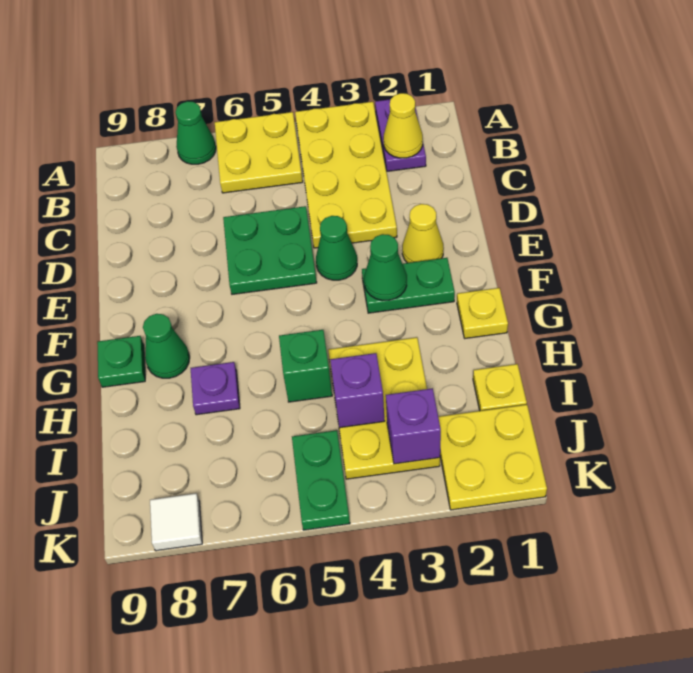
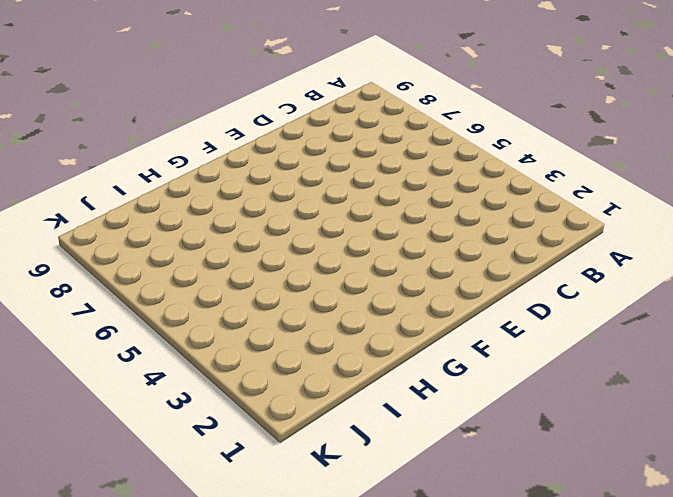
none -> purple 1x2 plate [375,96,426,171]
none -> yellow 2x4 plate [295,102,397,248]
none -> yellow 2x2 plate [215,112,303,193]

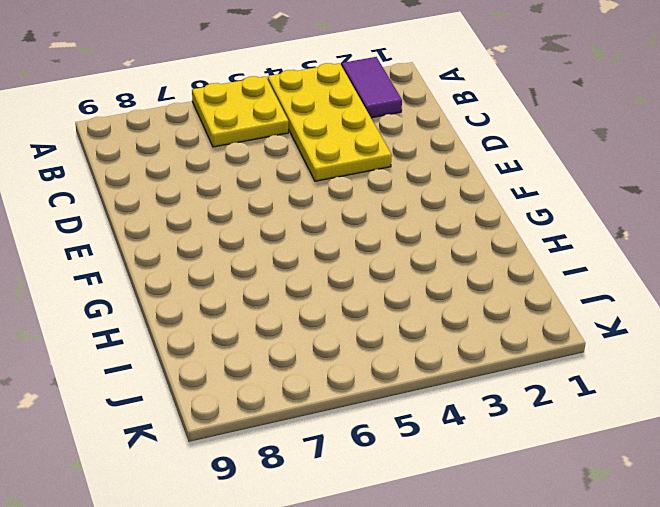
purple 1x2 tile [342,57,402,118] -> purple 1x2 plate [375,96,426,171]
none -> green 1x1 cone [175,101,216,164]
none -> green 2x2 plate [223,206,317,294]
none -> yellow 1x1 cone [402,204,444,263]

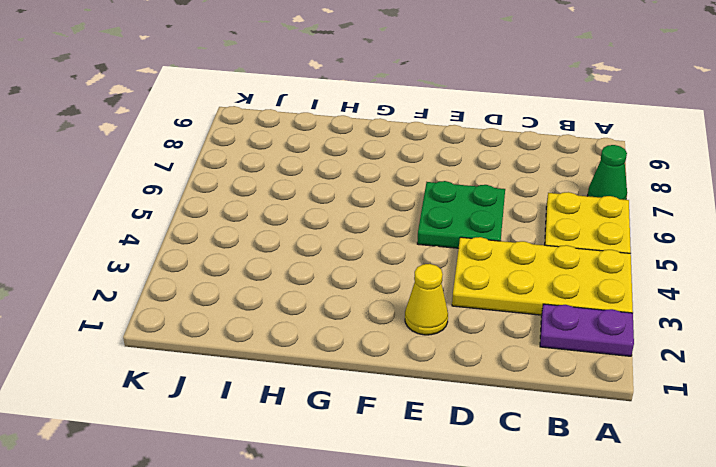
none -> green 1x1 cone [316,216,357,280]
none -> green 1x2 plate [362,258,455,313]
none -> yellow 1x1 plate [457,288,508,338]

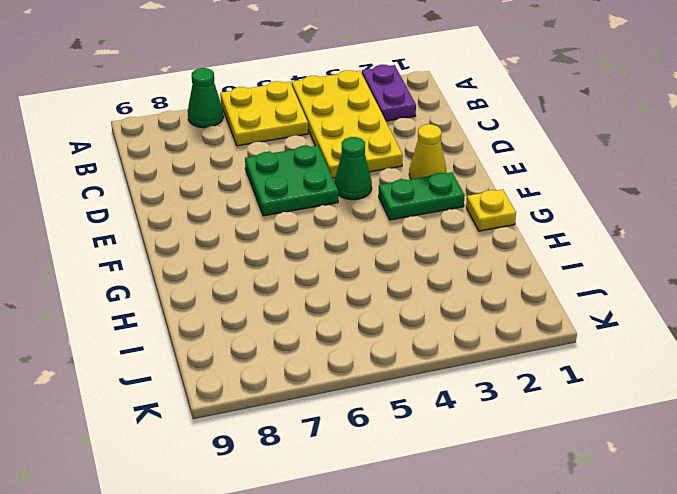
none -> green 1x1 cone [143,314,190,378]
none -> green 1x1 plate [97,336,145,387]
none -> yellow 2x3 plate [328,337,440,479]

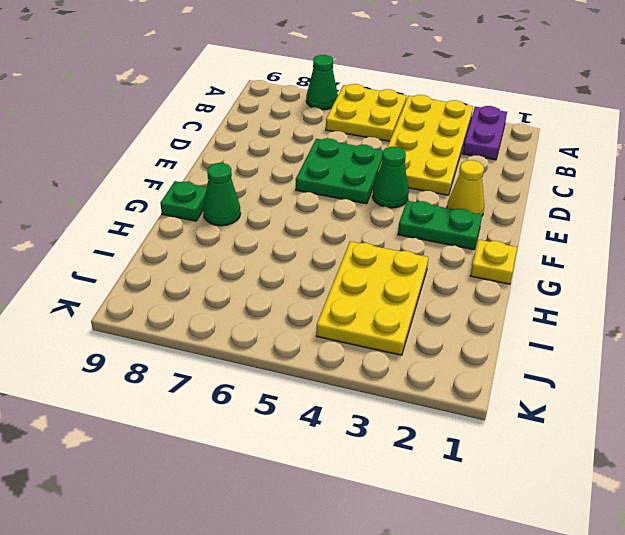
none -> green 1x1 brick [279,330,332,402]
none -> purple 1x1 plate [191,362,240,415]
none -> yellow 1x1 plate [473,364,527,411]

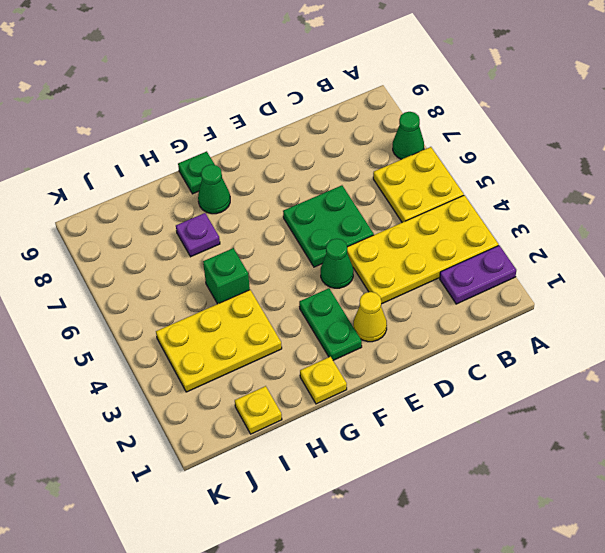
none -> yellow 2x2 plate [438,405,547,510]
none -> green 1x2 plate [292,430,350,530]
none -> white 1x1 tile [150,493,202,551]

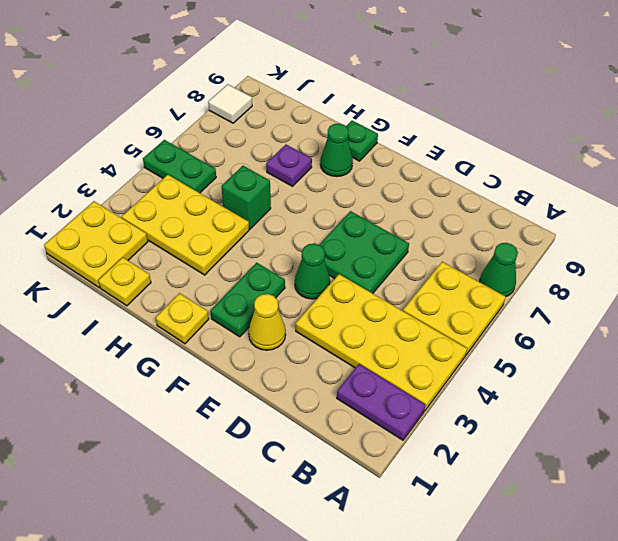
none -> yellow 1x1 cone [383,93,423,158]
none -> green 1x1 cone [364,234,407,300]
none -> purple 1x1 brick [330,353,384,428]

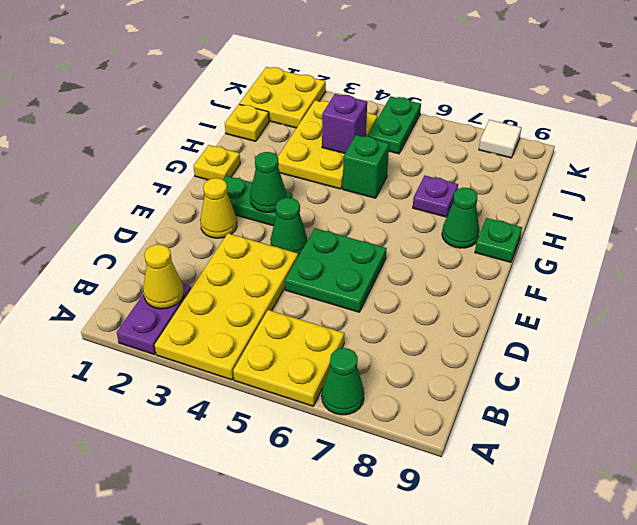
none -> purple 1x1 brick [386,388,441,464]

